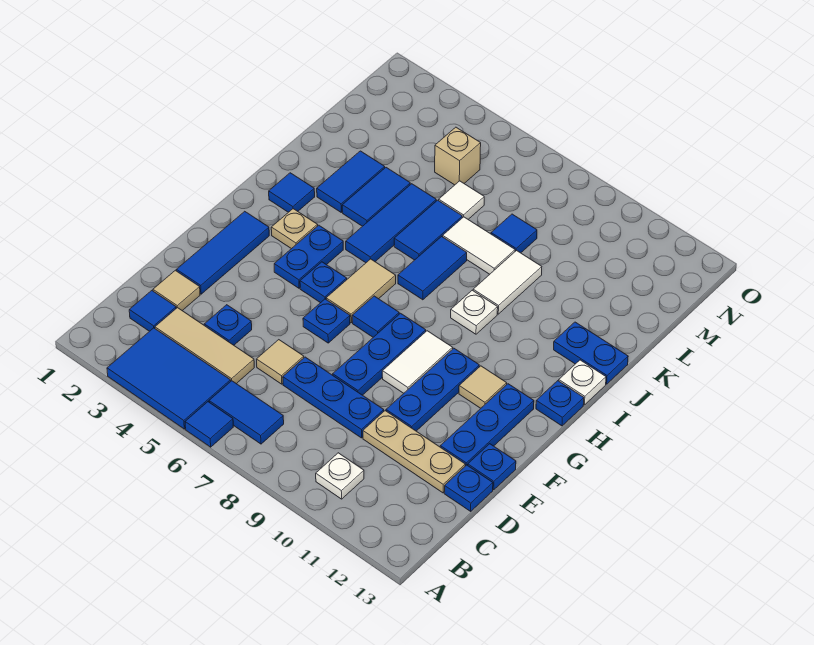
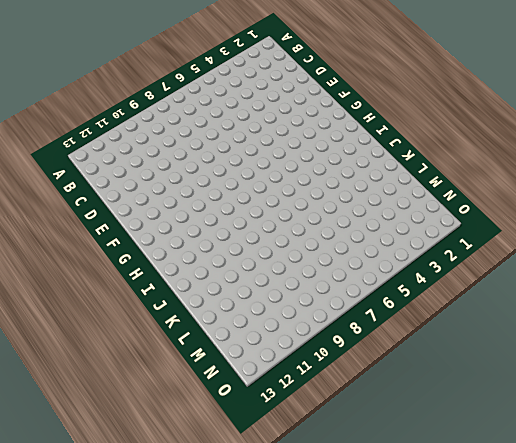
none -> blue 2x3 tile [107,328,231,429]
none -> blue 1x1 tile [185,402,233,447]
none -> blue 1x2 tile [209,381,284,444]
none -> white 1x1 plate [316,453,364,499]

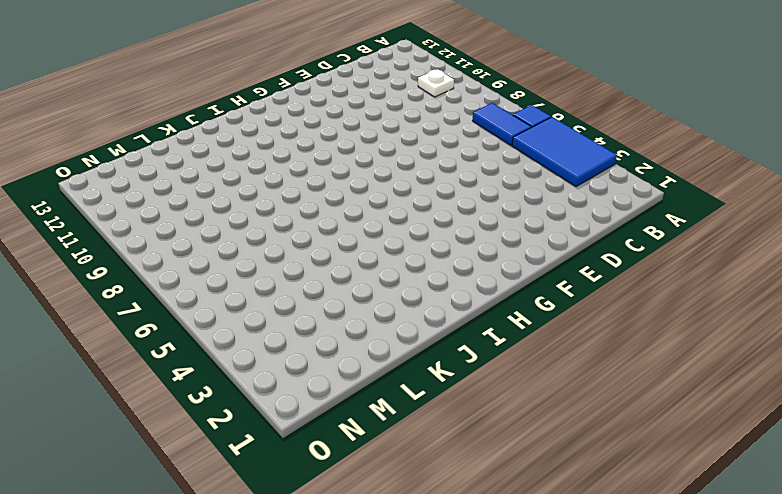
none -> blue 1x1 tile [129,291,176,331]
none -> tan 1x3 tile [155,308,254,384]
none -> tan 1x1 tile [153,270,200,310]
none -> blue 1x1 plate [204,305,252,345]

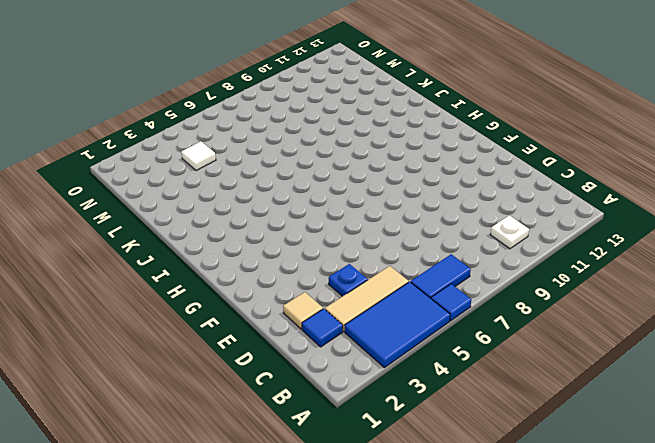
white 1x1 tile [181,142,216,171] -> white 1x1 tile moved to [439,181,484,219]
none -> tan 1x1 tile [257,340,304,384]
none -> blue 1x3 plate [283,357,384,438]
none -> tan 1x3 plate [363,411,465,493]
none -> blue 1x1 plate [444,465,493,511]

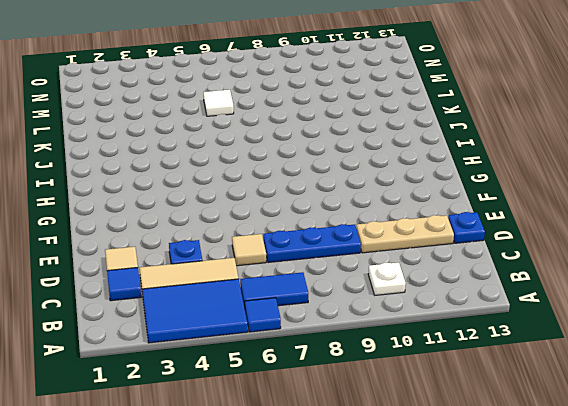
none -> blue 1x3 tile [177,211,269,294]
none -> blue 1x3 plate [333,313,426,395]
none -> blue 1x3 plate [386,348,479,431]
none -> blue 1x3 plate [440,384,534,466]

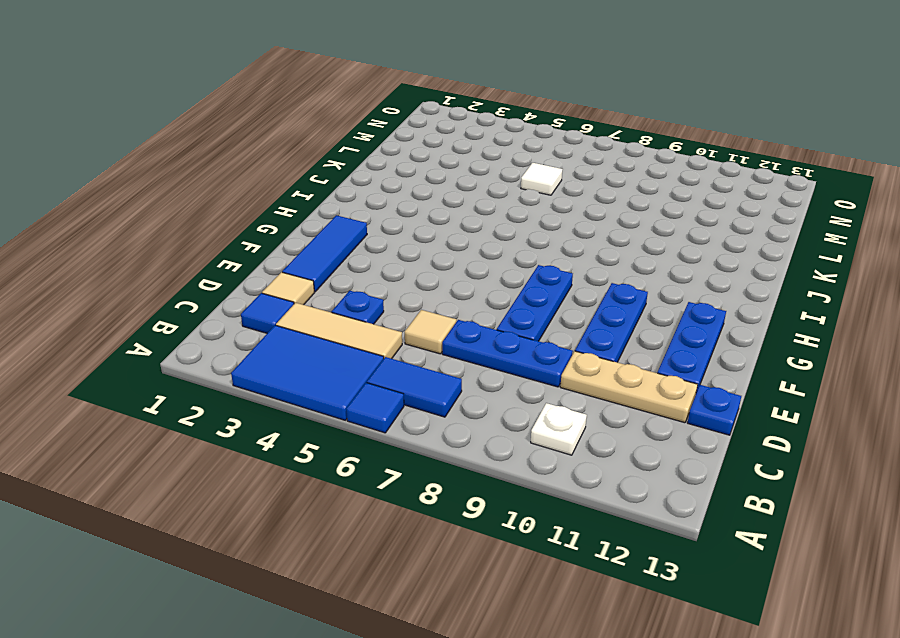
none -> blue 1x1 plate [468,444,516,490]
none -> blue 1x1 plate [303,299,350,343]
none -> white 1x2 tile [382,331,453,393]
none -> blue 1x2 plate [274,225,343,288]

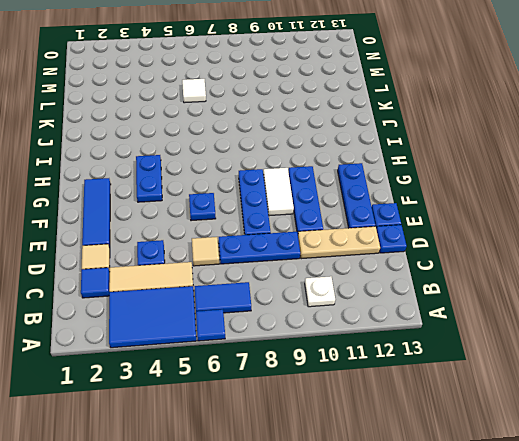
none -> blue 1x1 plate [300,262,347,303]
none -> tan 1x2 tile [326,259,396,323]
none -> blue 1x1 tile [352,296,399,337]
none -> tan 1x1 tile [459,366,507,408]

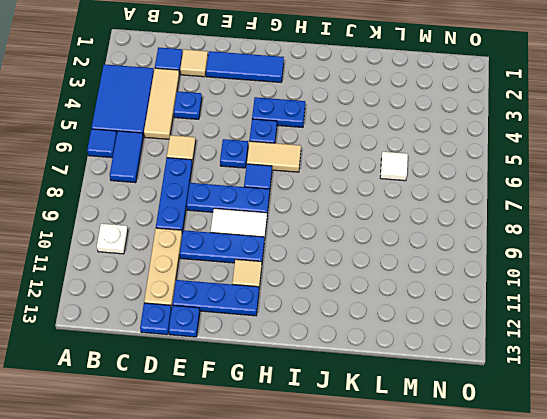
none -> tan 1x1 plate [271,209,318,249]
none -> blue 1x1 plate [536,381,584,426]
none -> blue 1x1 tile [269,173,315,212]
none -> blue 1x3 tile [346,184,436,263]

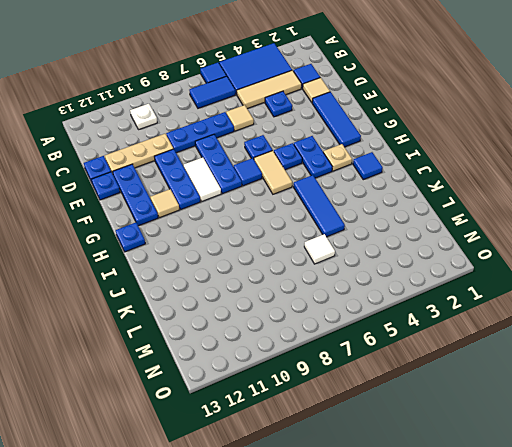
none -> blue 1x2 tile [398,236,467,300]
none -> white 1x1 plate [451,290,498,334]
none -> white 1x1 plate [559,360,606,405]
none -> blue 1x2 tile [317,151,385,212]

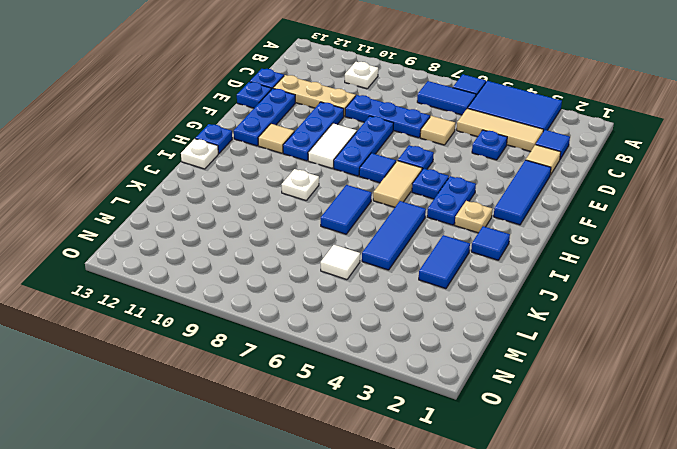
none -> blue 1x2 tile [342,168,410,226]
none -> blue 1x2 tile [394,200,462,260]
none -> white 1x2 tile [473,250,542,314]
none -> blue 1x2 plate [554,322,628,384]

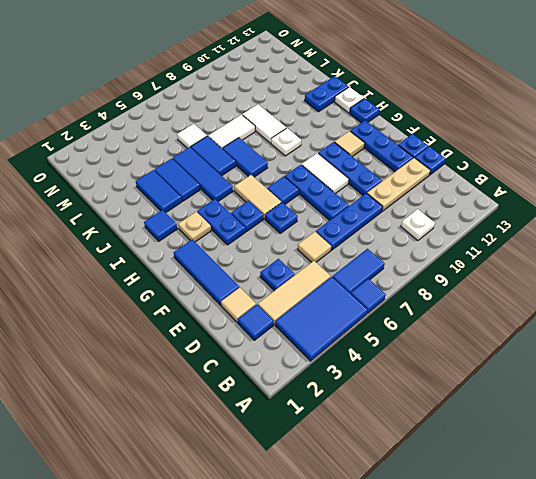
none -> blue 1x1 tile [491,214,537,253]
none -> tan 1x1 brick [435,127,481,185]

